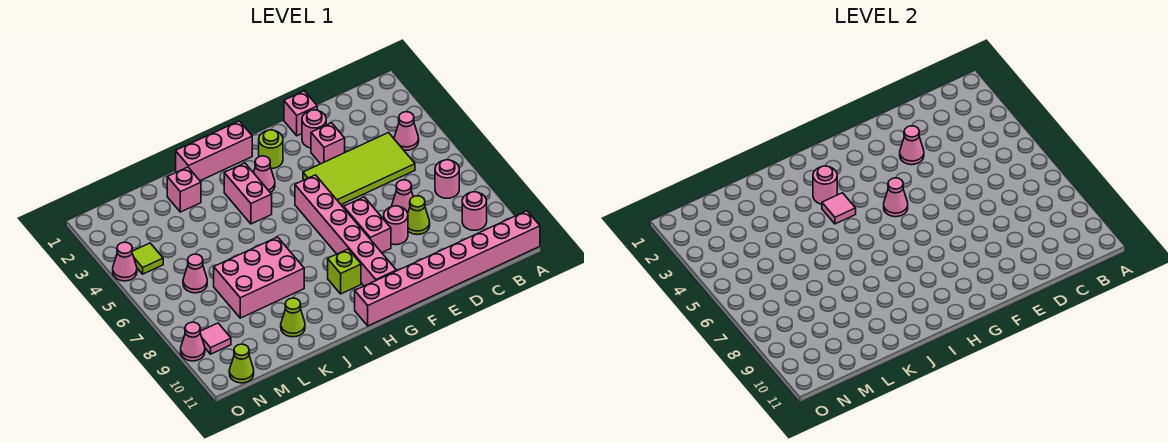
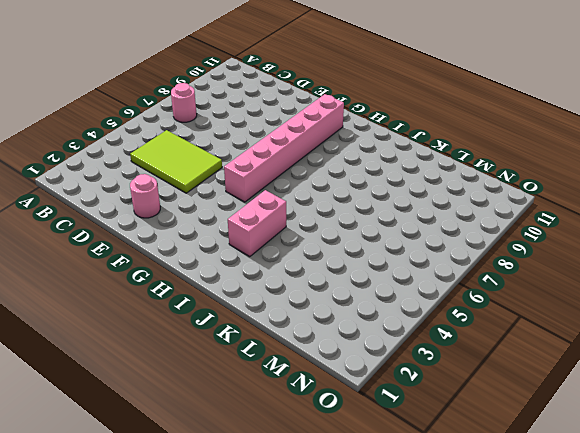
lime 2x3 tile [130,130,222,193] -> lime 2x4 tile [303,133,415,204]
none -> pink 1x8 brick [355,211,540,326]
none -> pink 1x1 cone [394,112,419,150]
none -> pink 1x1 round brick [462,192,487,230]
none -> pink 1x1 cone [392,180,413,213]

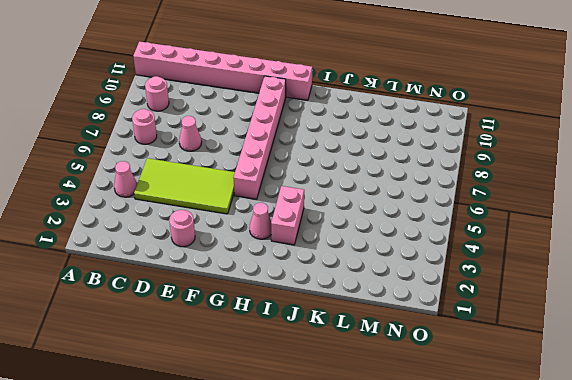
none -> lime 1x1 cone [408,196,430,235]
none -> pink 1x1 brick [284,91,317,136]
none -> pink 1x1 brick [311,123,345,164]
none -> pink 1x1 round brick [384,206,408,245]

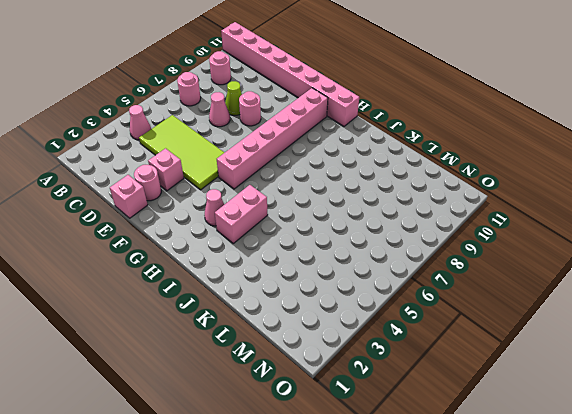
none -> pink 1x2 brick [344,197,391,253]
none -> lime 1x1 round brick [259,130,283,169]
none -> pink 1x3 brick [176,121,252,181]
none -> lime 1x1 brick [328,249,361,294]

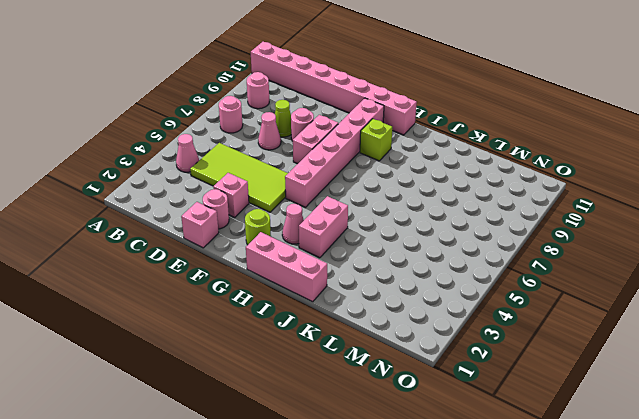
none -> pink 2x3 brick [214,237,304,318]
none -> pink 1x1 brick [167,167,201,212]
none -> lime 1x1 cone [281,298,305,337]
none -> pink 1x1 cone [183,254,207,293]

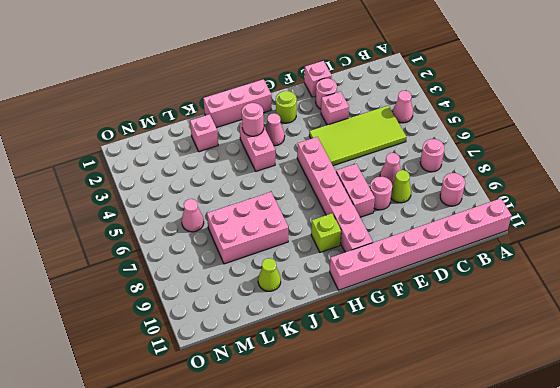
none -> lime 1x1 tile [132,243,163,274]
none -> pink 1x1 tile [200,323,231,354]
none -> lime 1x1 cone [229,344,254,383]
none -> pink 1x1 cone [113,242,137,281]

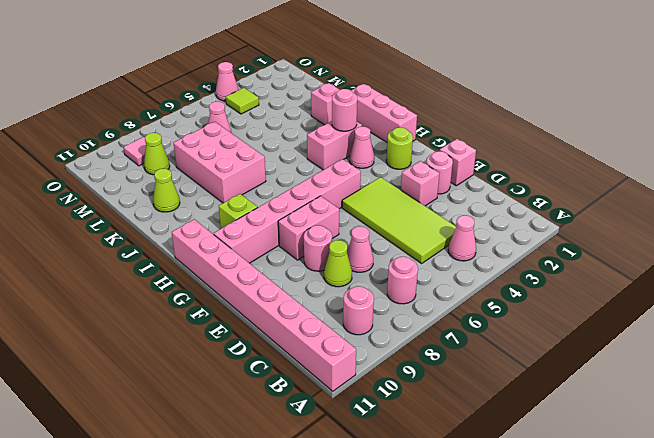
lime 1x1 cone [144,133,170,175] -> lime 1x1 cone moved to [229,344,254,383]
none -> pink 1x1 cone [181,322,205,361]
none -> pink 1x1 cone [900,126,924,165]
none -> pink 1x1 cone [884,178,908,217]
none -> pink 1x1 tile [822,193,856,224]

